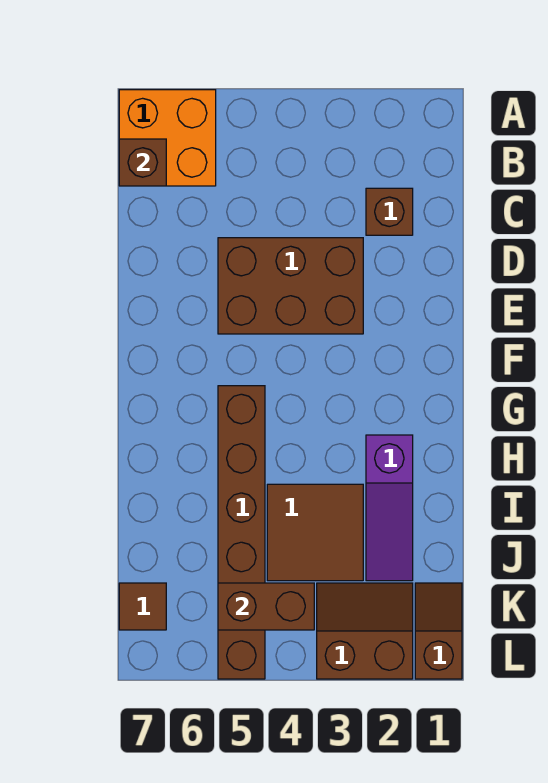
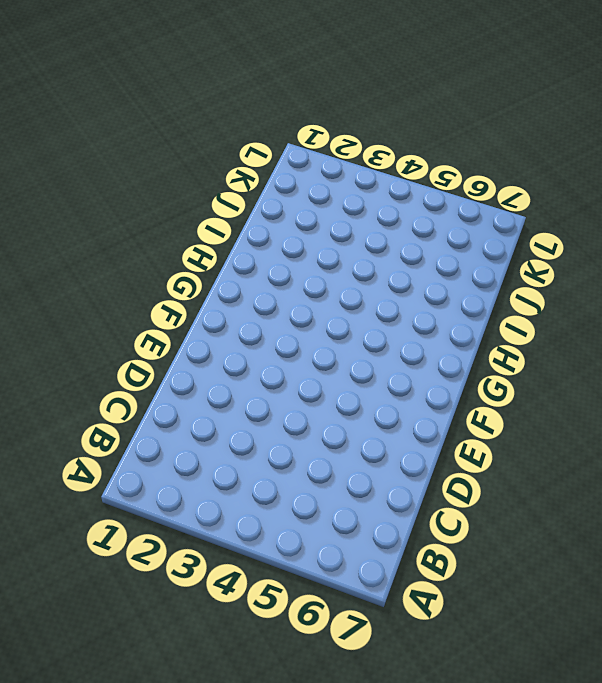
none -> orange 2x2 brick [119,90,216,186]
none -> brown 1x1 brick [366,188,413,235]

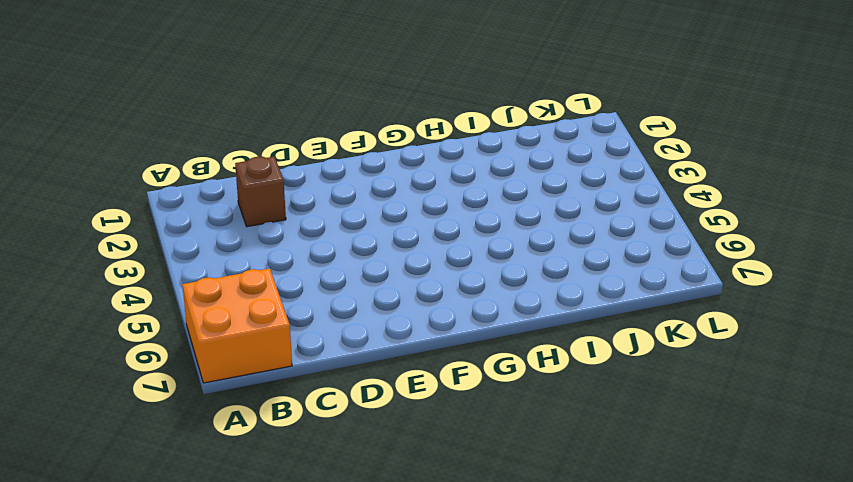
none -> brown 2x3 brick [218,238,363,334]
none -> brown 1x6 brick [218,386,265,679]

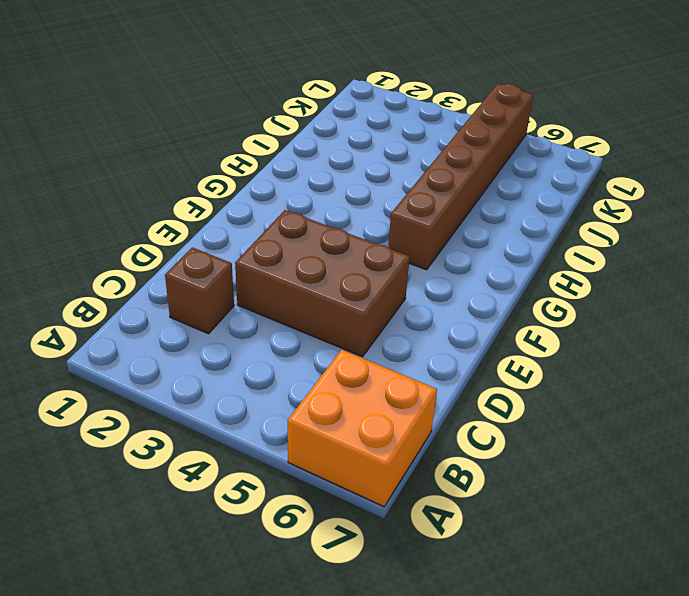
none -> purple 1x3 slope [366,435,413,581]
none -> brown 2x2 tile [267,484,363,581]

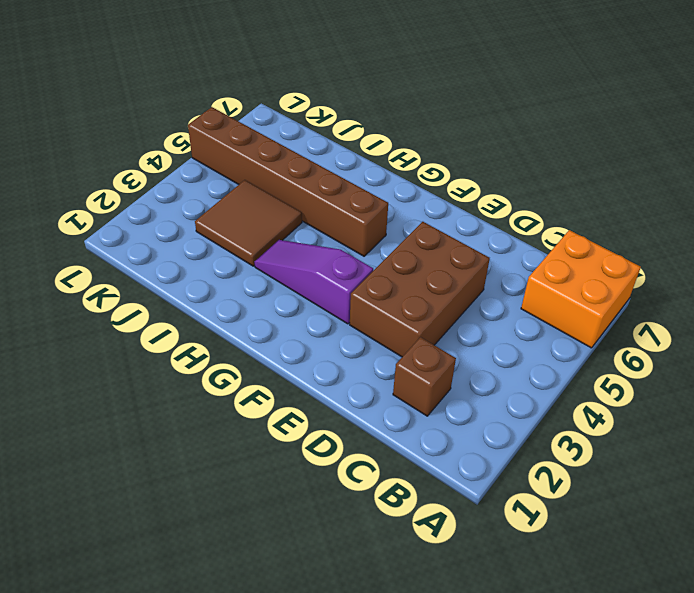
purple 1x3 slope [255,240,373,324] -> purple 1x3 slope moved to [366,435,413,581]
none -> brown 1x2 slope [415,583,462,679]
none -> brown 2x2 slope [317,583,413,679]

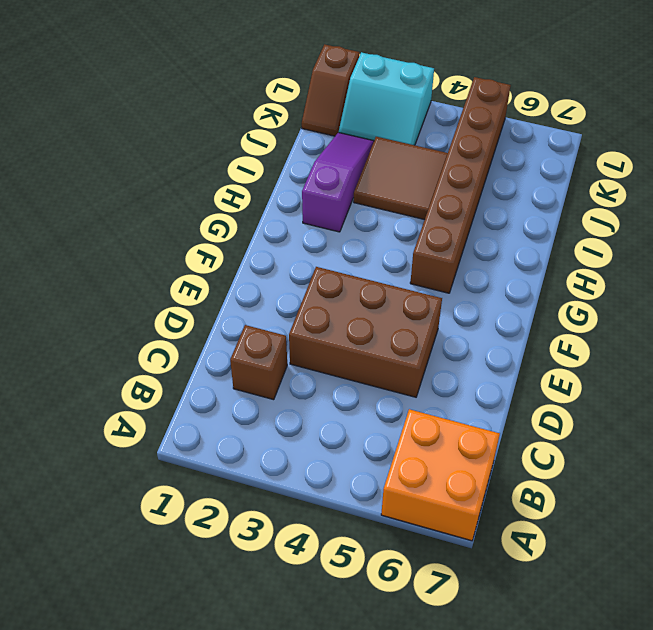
cyan 2x2 slope [339,52,434,145] -> brown 2x2 slope [317,583,413,679]
none -> brown 1x1 tile [119,583,166,630]
none -> brown 1x1 brick [119,139,166,186]

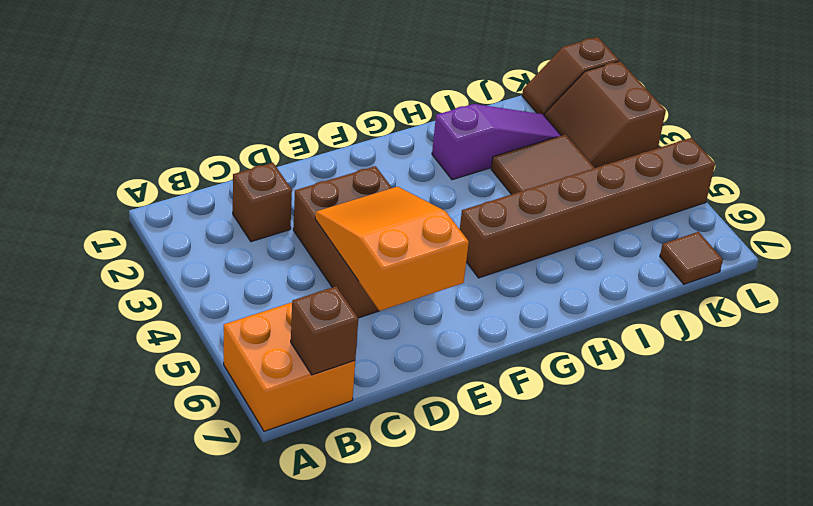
orange 2x3 slope [315,187,469,311] -> none
none -> brown 1x2 brick [218,583,314,630]

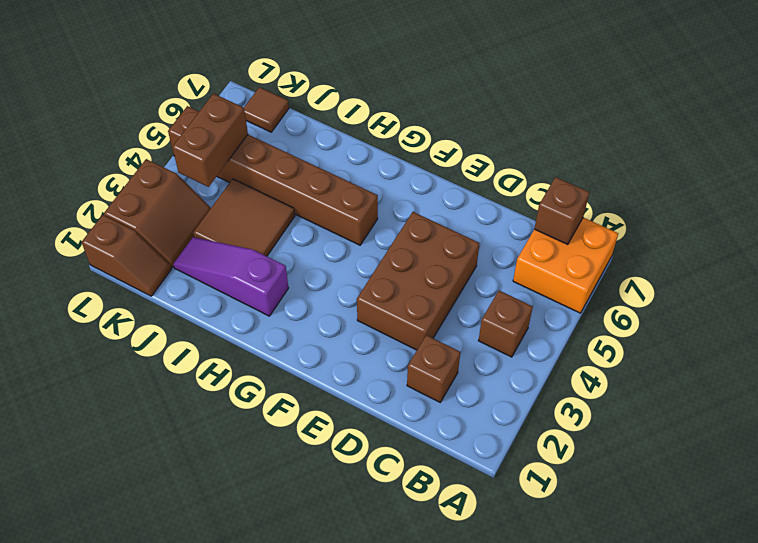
brown 1x1 brick [479,291,533,357] -> none

